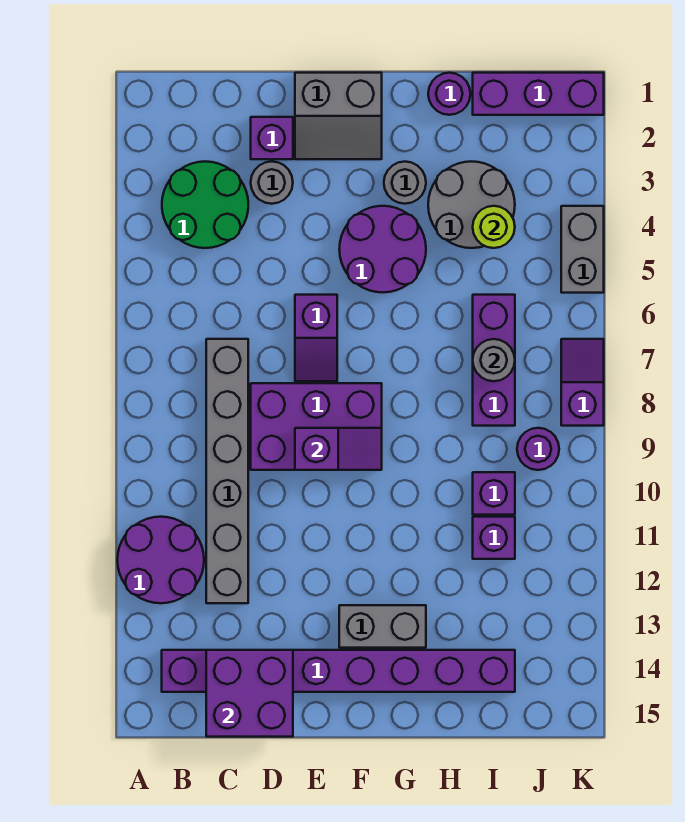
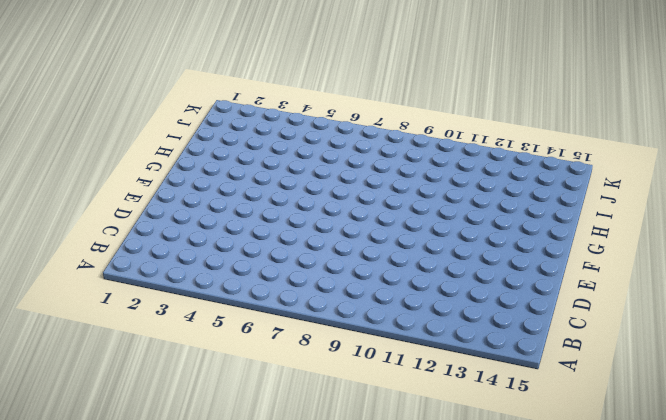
none -> purple 2x2 round brick [117,517,204,603]
none -> green 2x2 round brick [162,161,248,248]
none -> purple 1x8 brick [162,650,515,692]

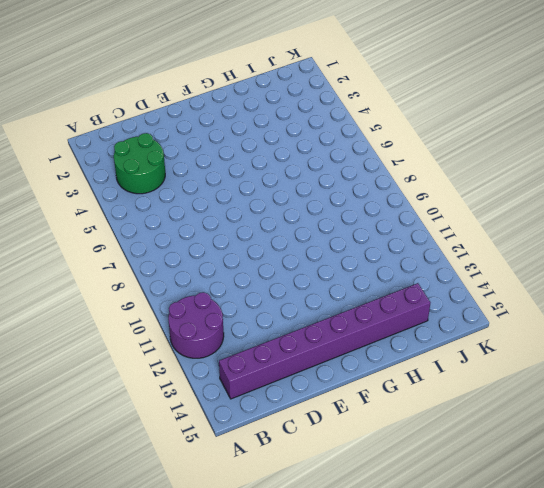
none -> grey 1x6 brick [206,339,248,603]
none -> purple 1x1 brick [251,117,293,159]
none -> grey 1x1 round brick [251,162,293,204]

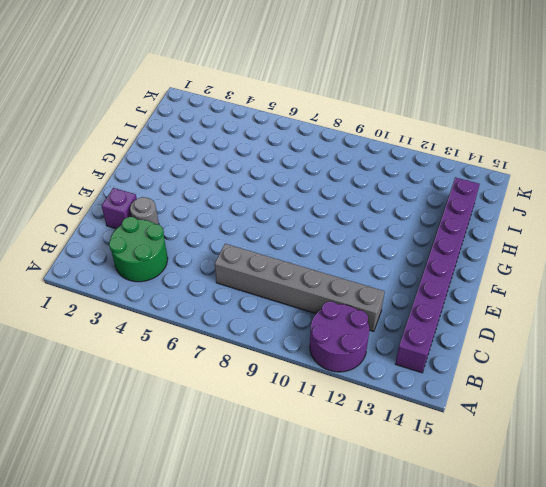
none -> purple 2x3 brick [251,383,382,470]
none -> grey 2x2 slope [295,73,382,159]
none -> purple 1x2 slope [295,295,337,381]

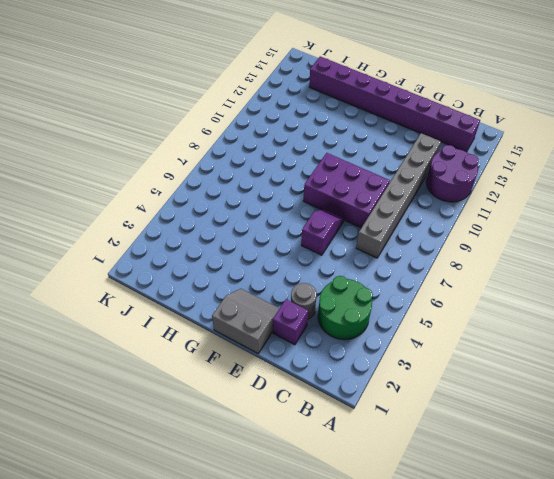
none -> purple 2x2 round brick [339,206,426,293]
none -> grey 1x2 brick [339,605,426,648]
none -> grey 1x1 round brick [384,162,426,204]

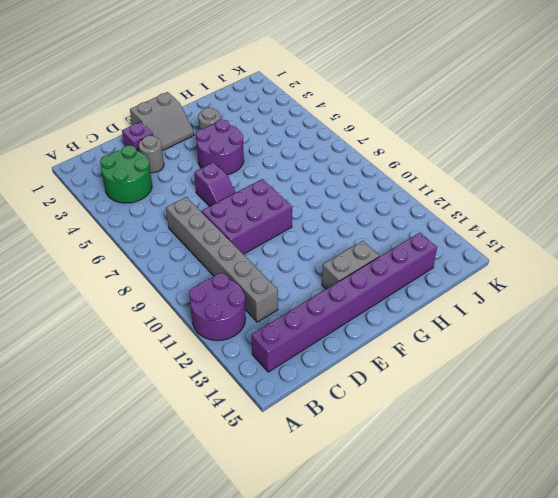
none -> purple 1x1 round brick [428,73,470,115]
none -> grey 2x2 round brick [428,161,515,248]
none -> purple 1x3 brick [473,73,604,115]

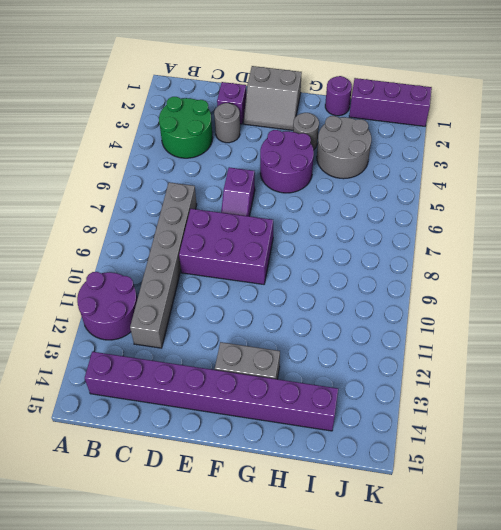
none -> purple 1x3 brick [473,295,515,426]
none -> purple 1x1 brick [473,472,515,515]
none -> purple 1x1 brick [473,517,515,559]

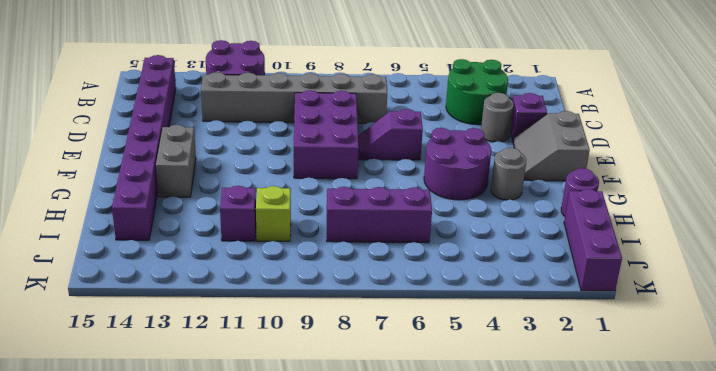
lime 1x1 brick [256,186,291,241] -> purple 1x1 brick [473,472,515,515]
none -> grey 2x2 round brick [428,161,515,248]
none -> purple 1x1 round brick [517,428,559,470]
none -> grey 1x2 brick [561,206,604,293]

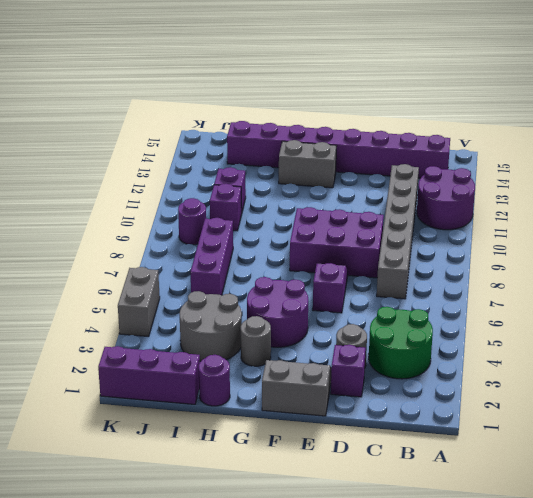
none -> purple 1x2 slope [561,339,604,426]
none -> purple 2x2 brick [206,650,293,737]
none -> purple 1x2 slope [295,428,382,470]

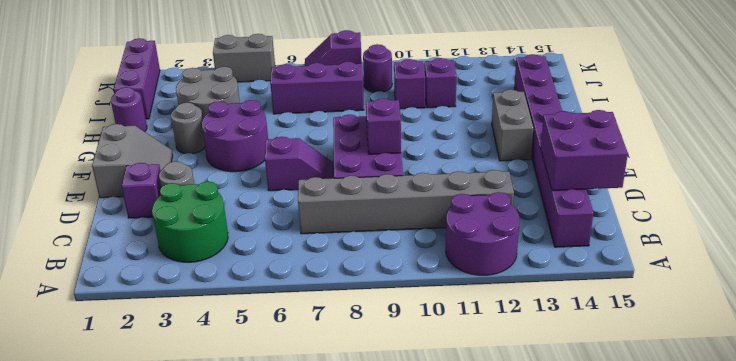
none -> lime 1x1 round brick [473,206,515,248]
none -> grey 1x1 round brick [473,339,515,381]

